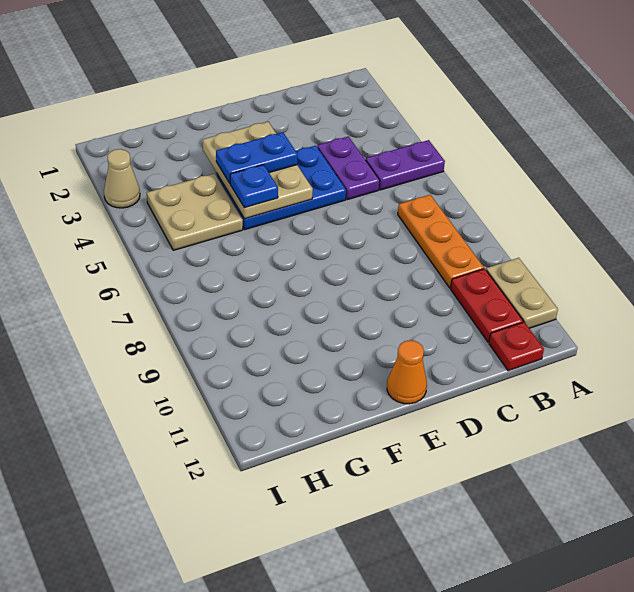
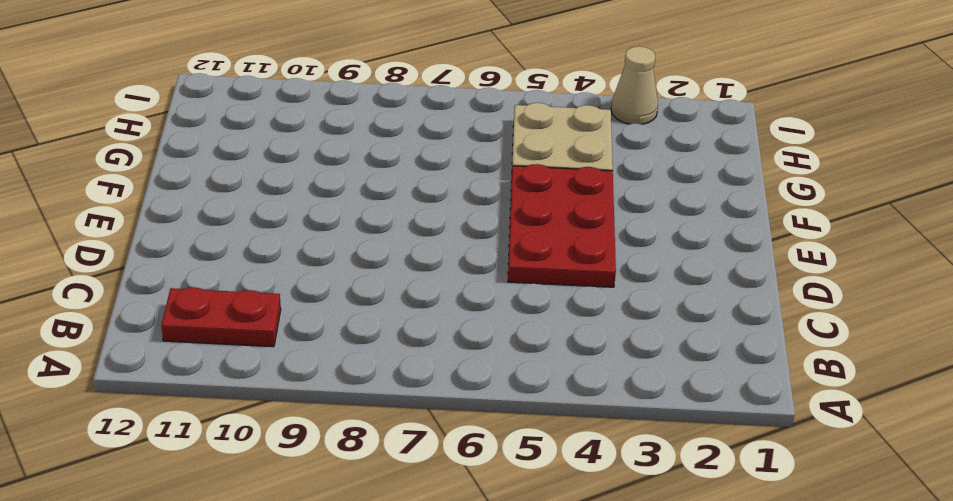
red 2x3 plate [508,164,616,287] -> blue 2x3 plate [217,146,346,230]
none -> purple 1x2 plate [366,140,445,190]
none -> tan 1x2 plate [486,258,558,328]
none -> orange 1x3 plate [398,195,484,288]

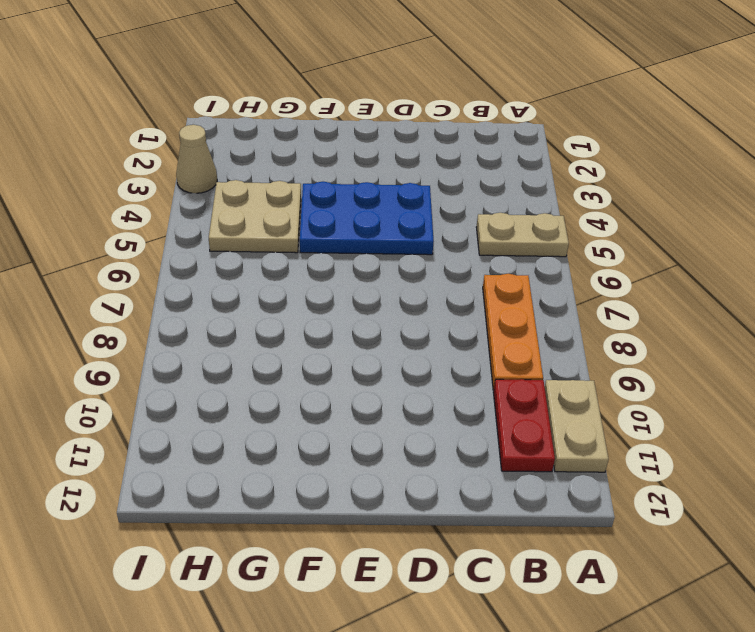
tan 1x2 plate [476,213,569,257] -> purple 1x2 plate [366,140,445,190]
none -> red 1x1 plate [489,322,544,371]
none -> purple 1x2 plate [317,136,380,200]
none -> orange 1x1 cone [387,340,427,404]

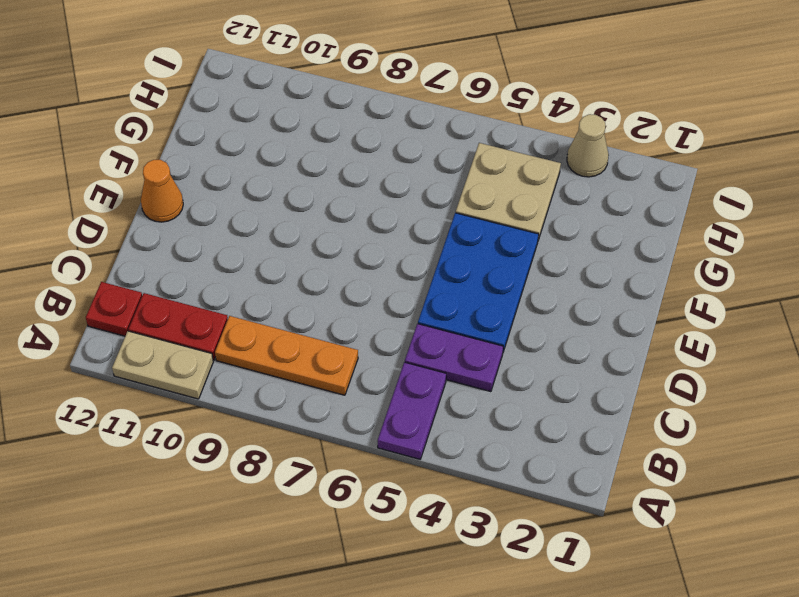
none -> tan 2x3 plate [203,122,313,219]
none -> blue 1x2 plate [216,132,298,183]
none -> blue 1x1 plate [230,165,278,208]

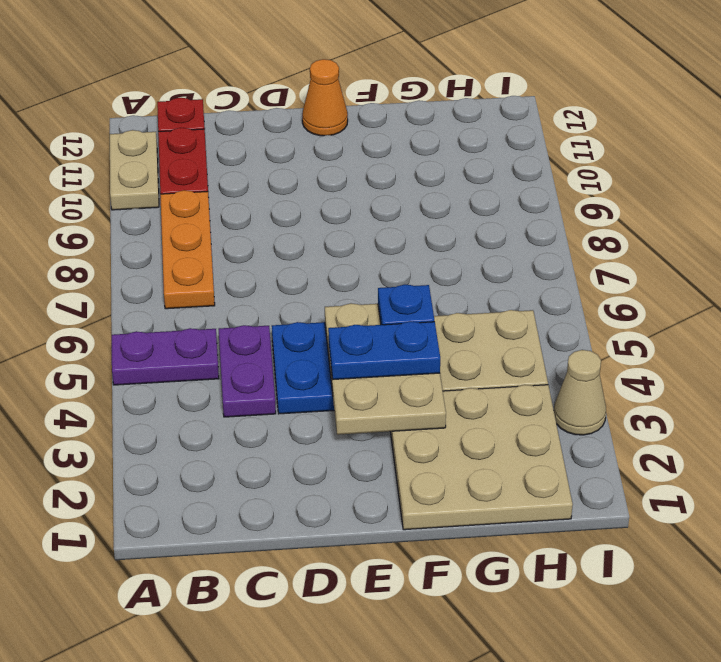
tan 3x3 plate [390,385,573,530] -> none

